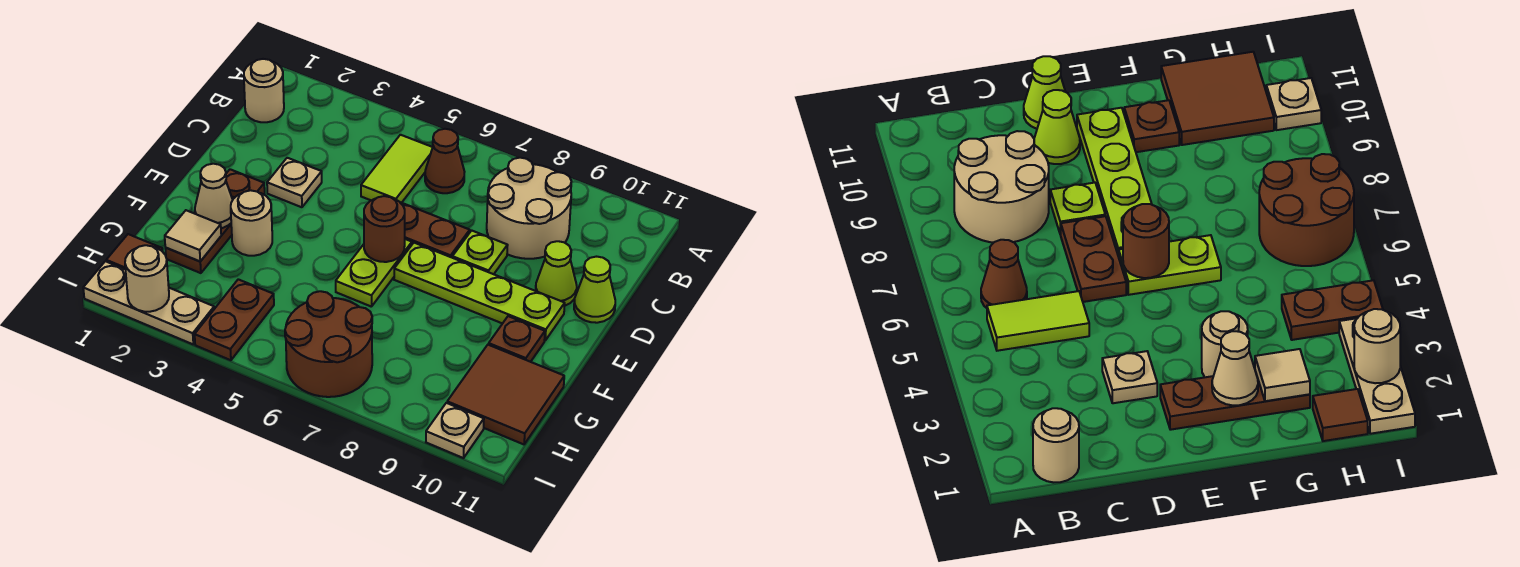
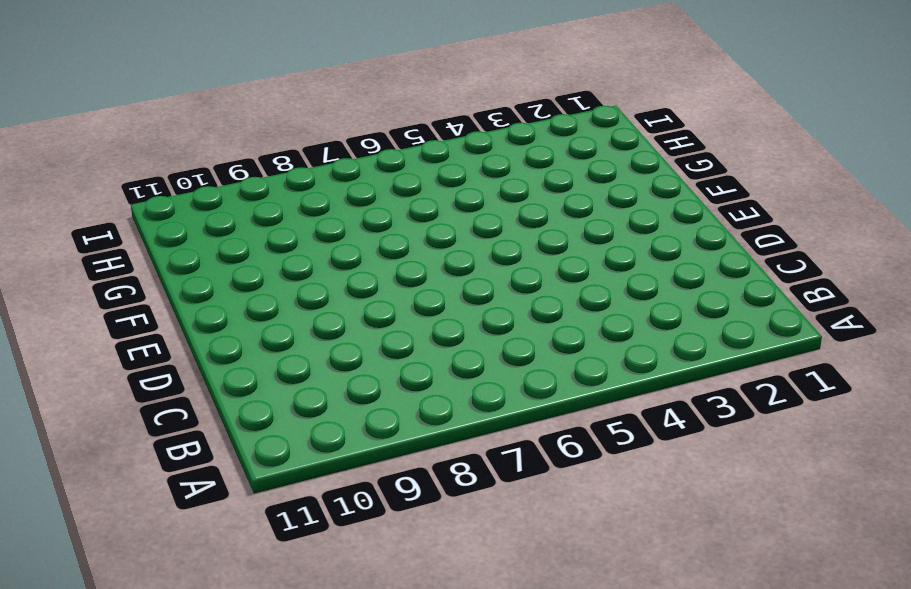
none -> tan 1x1 round brick [244,59,284,122]
none -> lime 1x2 tile [361,135,433,203]
none -> brown 1x1 cone [425,129,464,193]

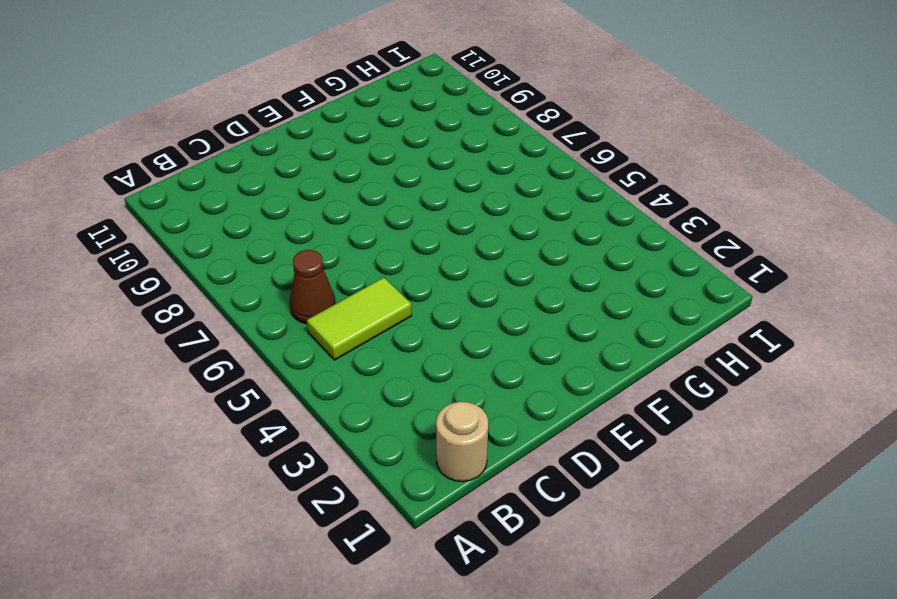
none -> tan 2x2 round brick [487,158,571,259]
none -> tan 1x1 plate [267,158,322,207]
none -> brown 1x2 plate [400,202,470,257]

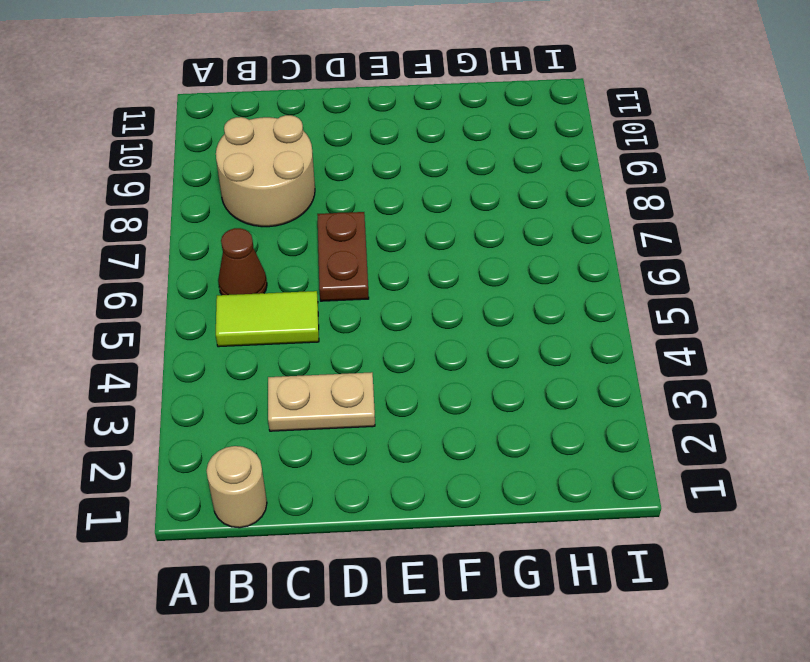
tan 1x2 plate [268,372,375,431] -> tan 1x1 plate [267,158,322,207]
none -> lime 1x1 plate [452,231,508,274]
none -> lime 1x1 cone [536,241,577,306]
none -> lime 1x1 cone [574,257,615,323]

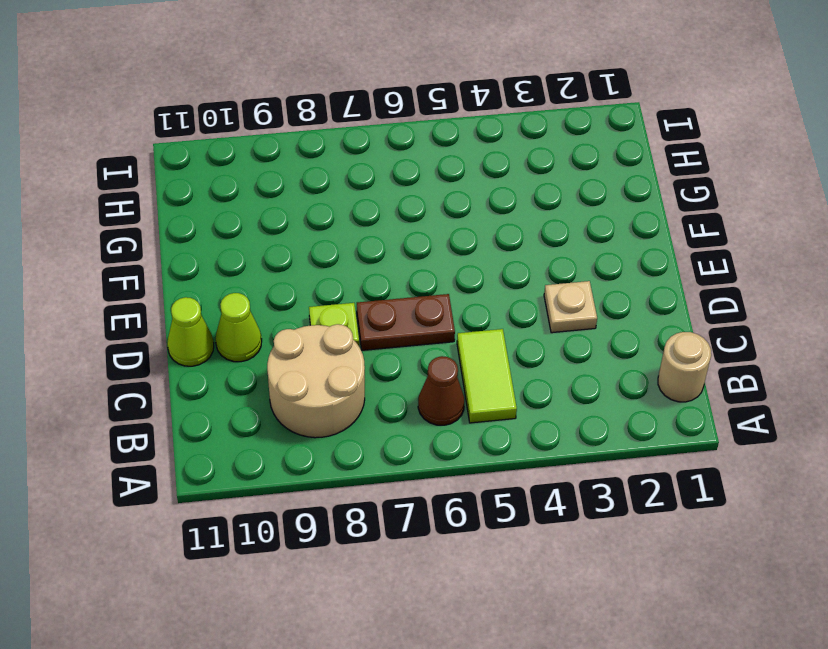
none -> brown 1x3 plate [165,169,265,273]
none -> lime 1x2 plate [336,239,412,307]
none -> lime 1x4 plate [394,243,565,341]

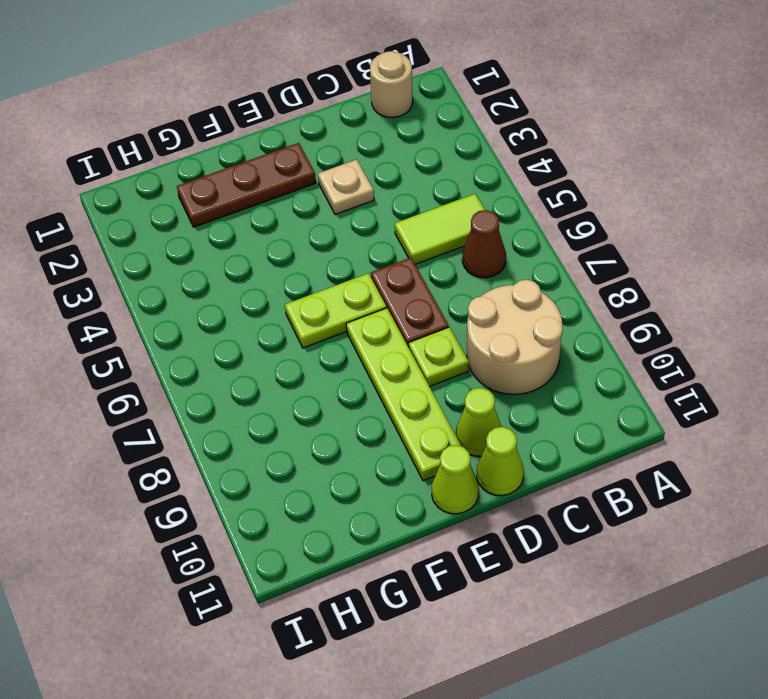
lime 1x1 cone [432,445,479,514] -> none
none -> tan 1x1 round brick [231,190,272,256]
none -> brown 1x1 plate [489,316,545,362]
none -> brown 2x2 tile [447,345,564,444]

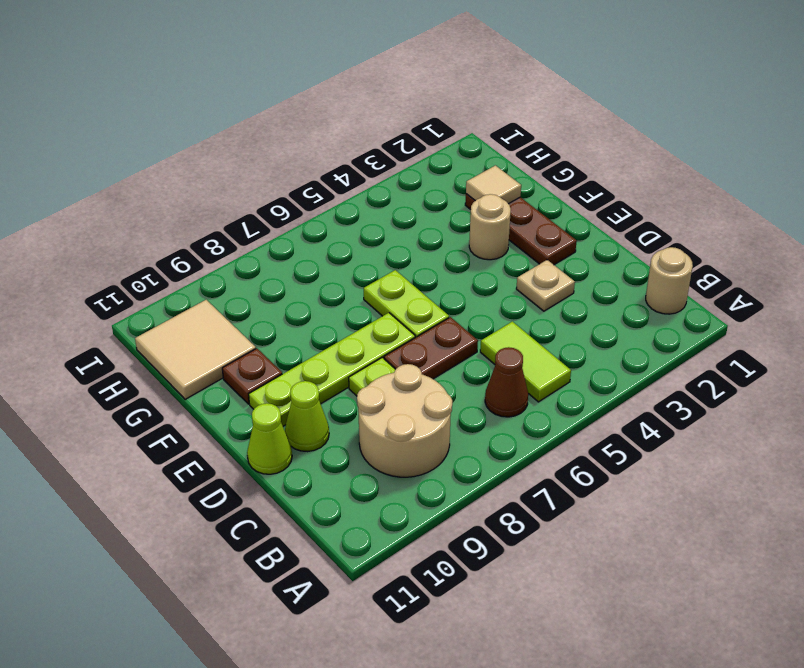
tan 2x2 tile [135,300,256,399] -> brown 2x2 tile [447,345,564,444]
none -> brown 1x1 tile [106,234,163,269]
none -> brown 1x2 plate [195,279,274,360]
none -> brown 2x2 round brick [285,291,372,397]

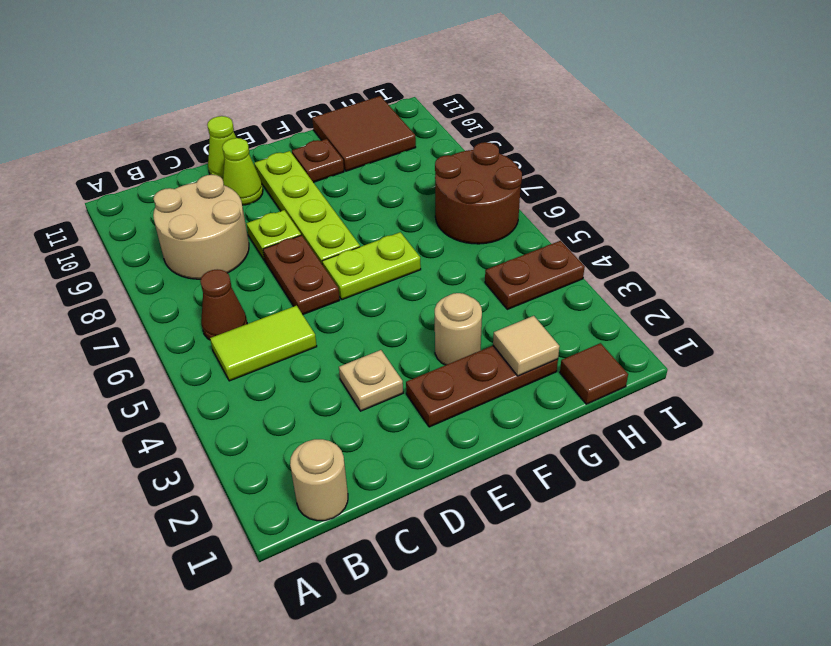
none -> tan 1x3 plate [83,261,214,344]
none -> tan 1x1 plate [426,403,484,458]
none -> brown 1x1 round brick [364,196,405,262]

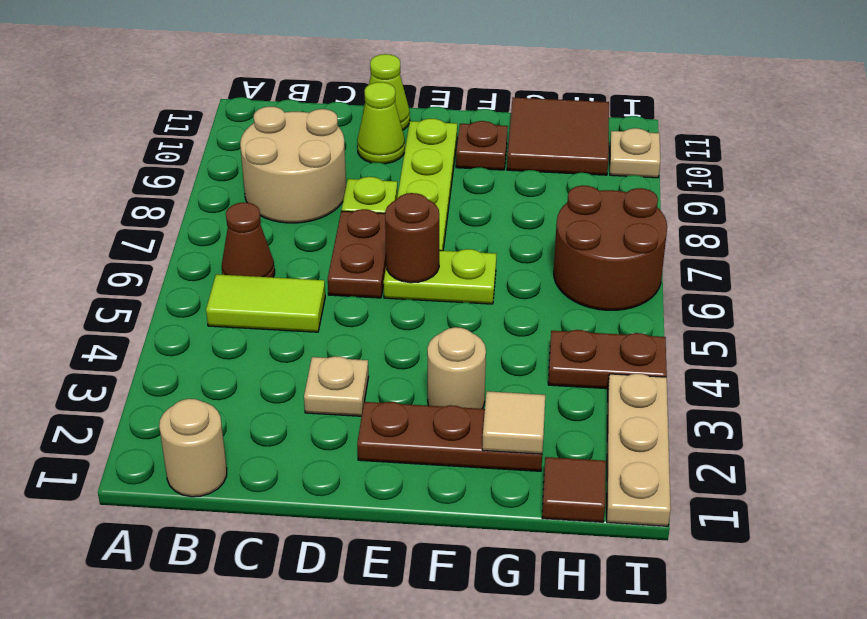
none -> tan 1x1 cone [195,164,233,228]
none -> tan 1x1 round brick [125,245,169,312]

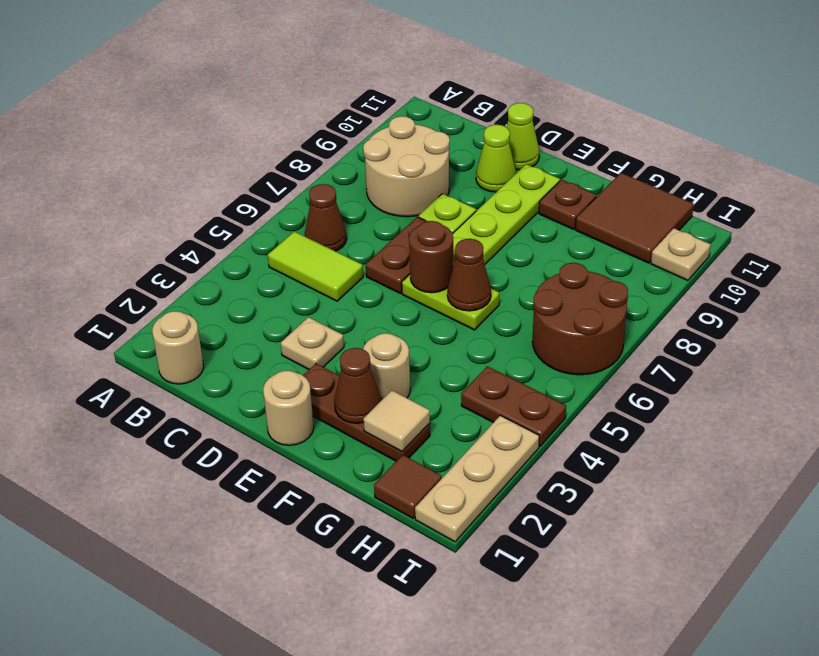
tan 1x1 round brick [263,371,314,445] -> tan 1x1 round brick moved to [125,245,169,312]
brown 1x1 cone [334,348,381,423] -> tan 1x1 cone [195,164,233,228]
brown 1x1 cone [447,239,491,311] -> none

